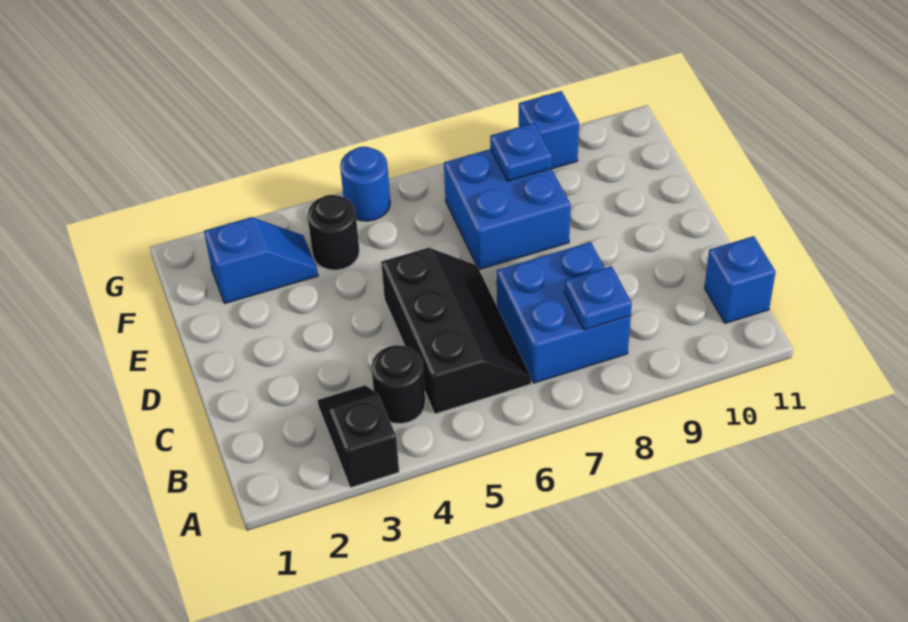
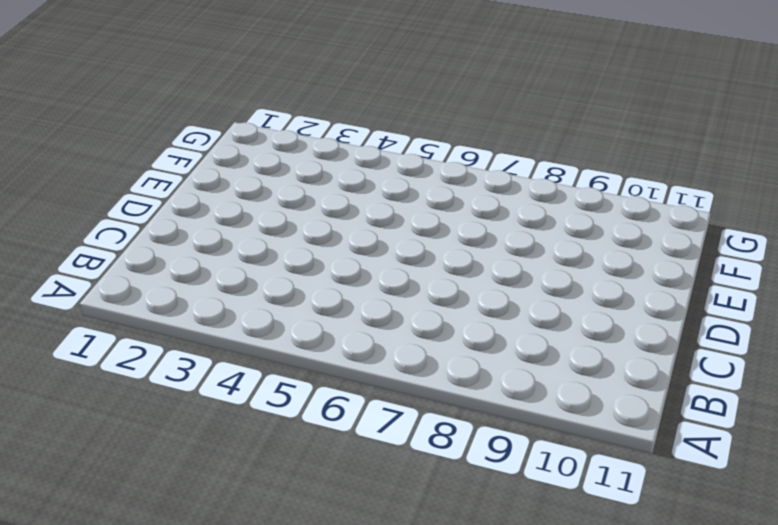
none -> black 1x2 slope [318,385,399,488]
none -> black 1x1 round brick [371,345,425,424]
none -> black 2x3 slope [381,248,531,414]

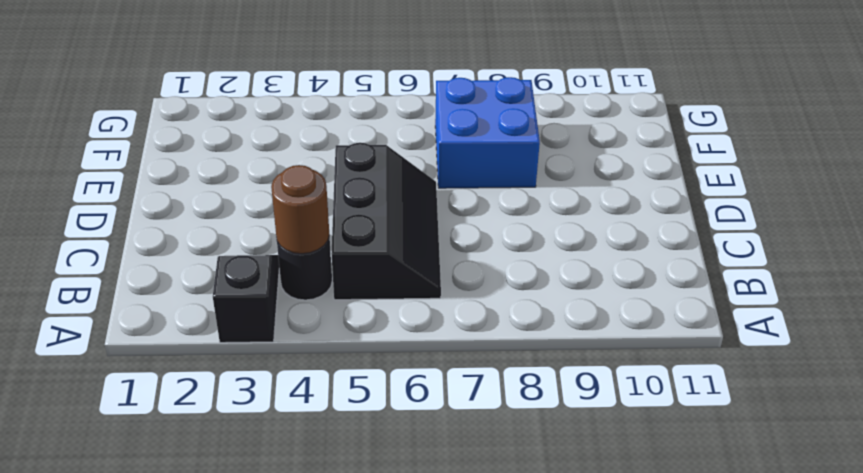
brown 1x1 round brick [271,165,329,254] -> none
none -> blue 2x2 brick [497,242,631,383]
none -> blue 1x1 brick [704,236,776,324]
none -> blue 1x2 slope [204,217,318,304]

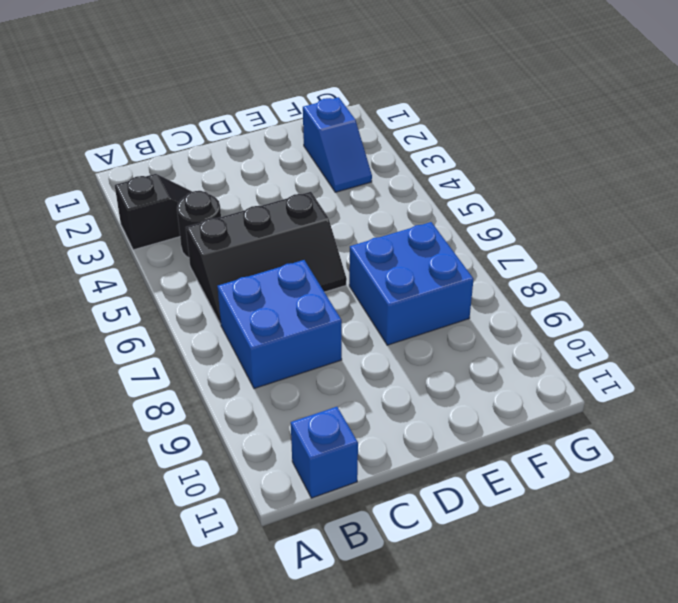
none -> black 1x1 round brick [307,195,359,270]
none -> blue 1x1 round brick [340,147,390,221]
none -> blue 1x1 brick [519,91,579,169]

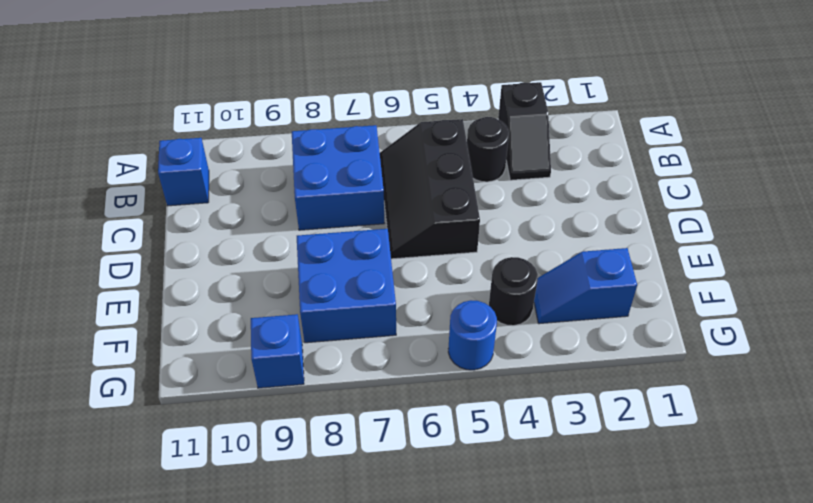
none -> blue 1x1 plate [565,266,632,330]
none -> blue 1x1 plate [490,123,552,181]

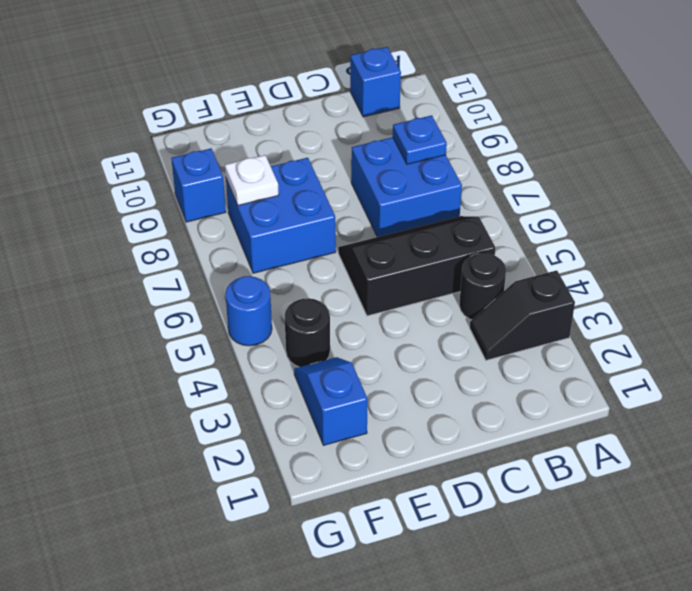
white 1x1 plate [225,155,279,205] -> blue 1x1 plate [490,123,552,181]

